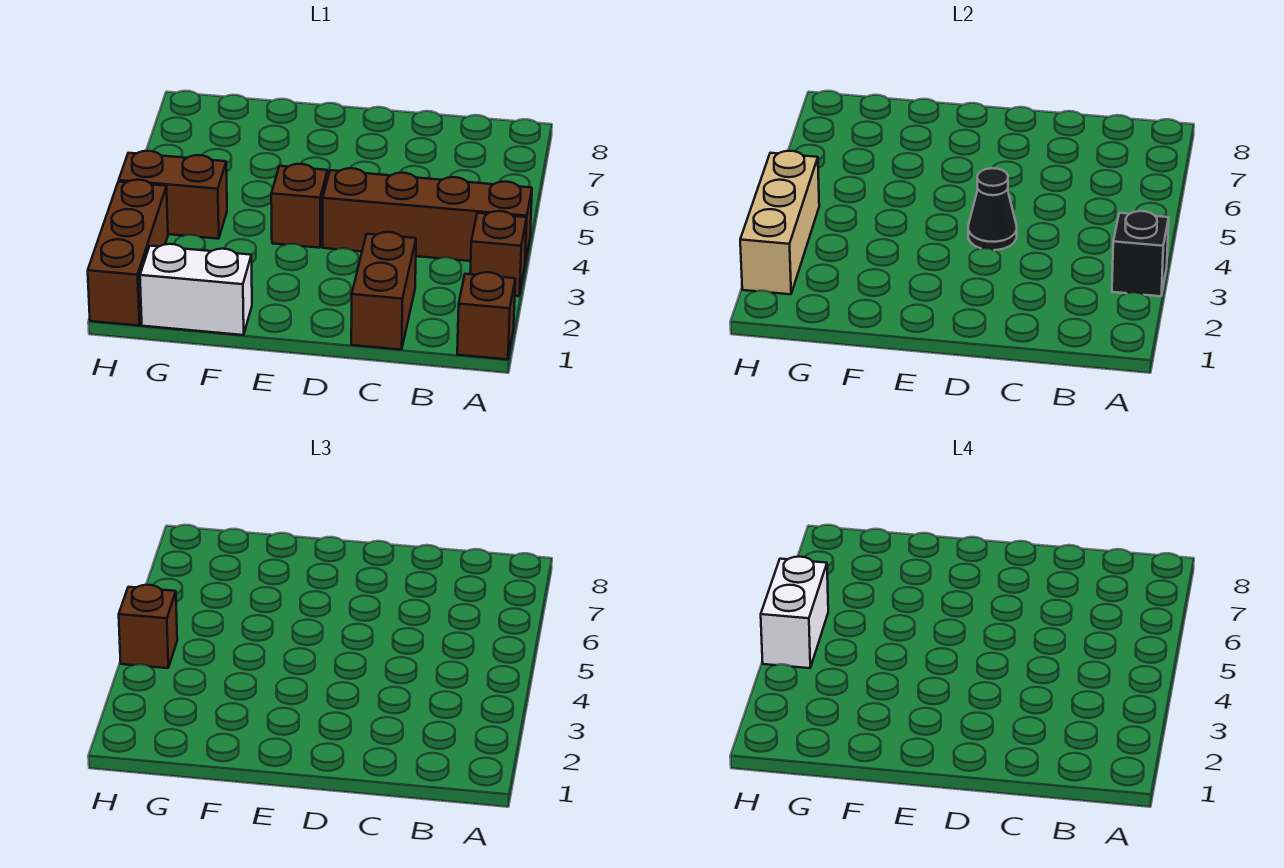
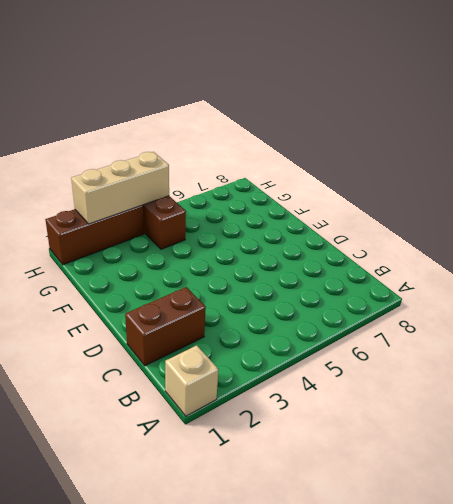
tan 1x1 brick [165,345,219,416] -> brown 1x1 brick [457,272,515,359]
none -> brown 1x1 brick [470,211,527,296]
none -> brown 1x4 brick [323,168,532,263]
none -> brown 1x1 brick [271,164,328,248]

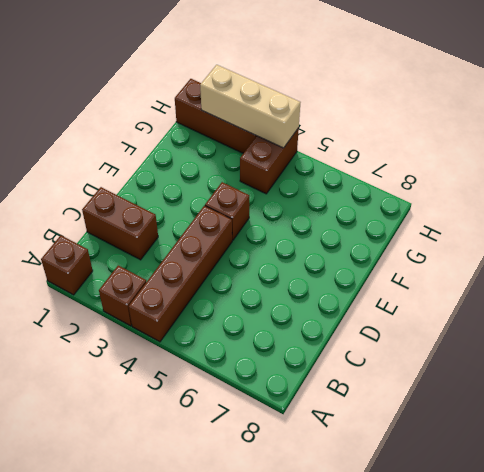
none -> white 1x2 brick [140,244,252,335]
none -> black 1x1 brick [1112,211,1169,296]
none -> black 1x1 cone [968,168,1017,250]

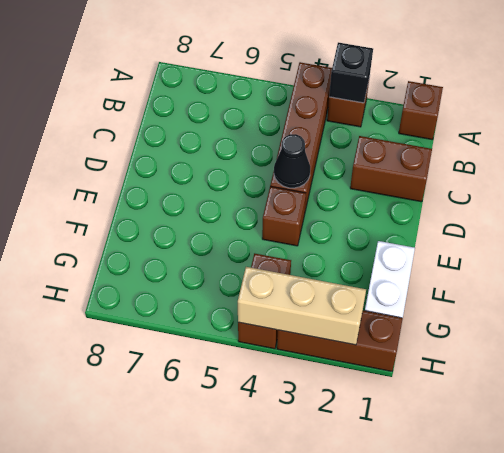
none -> brown 1x1 brick [119,585,177,668]
none -> white 1x2 brick [761,557,828,668]

